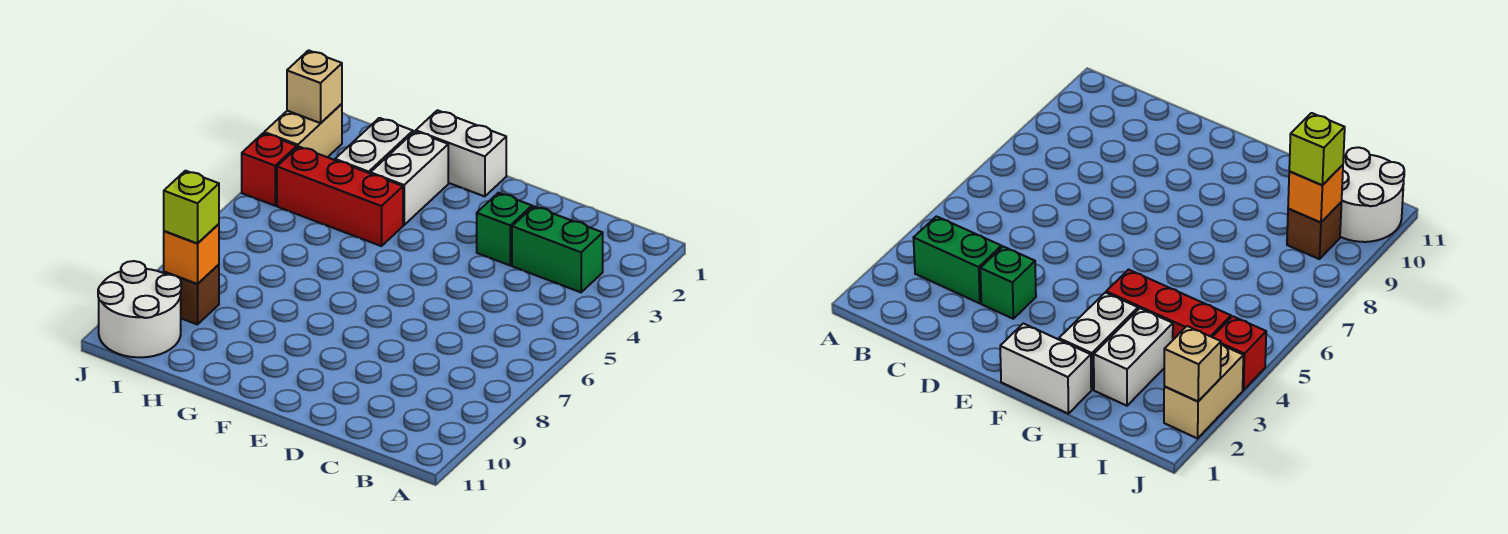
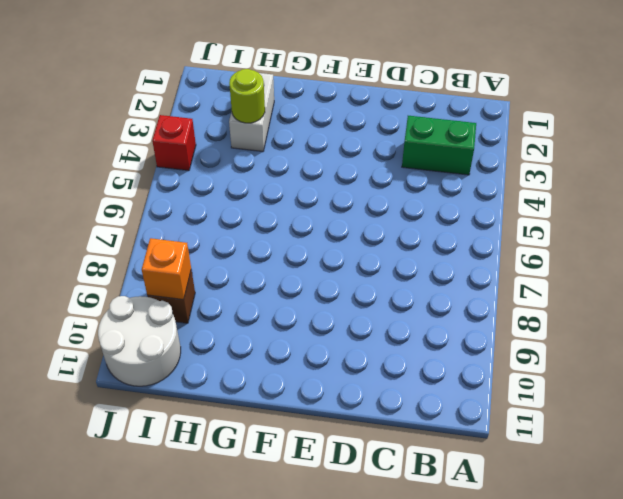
lime 1x1 round brick [229,69,265,123] -> none
none -> green 1x1 brick [477,193,532,265]
none -> white 1x2 brick [416,110,506,196]
none -> white 1x2 brick [370,131,448,225]

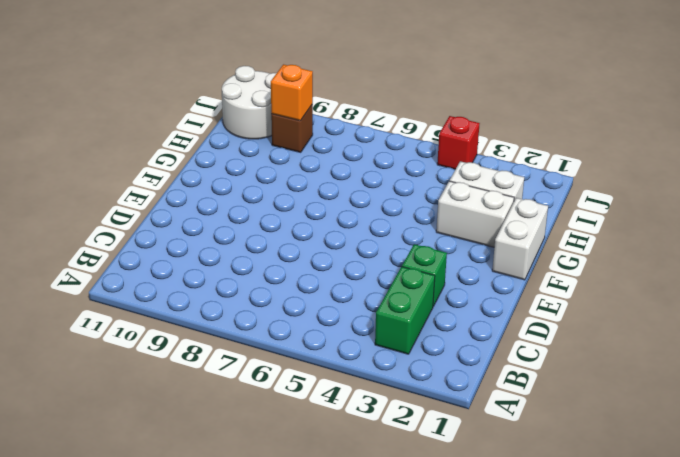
none -> red 1x3 brick [277,147,403,246]
none -> tan 1x2 brick [264,104,342,157]
none -> tan 1x1 brick [287,50,342,123]

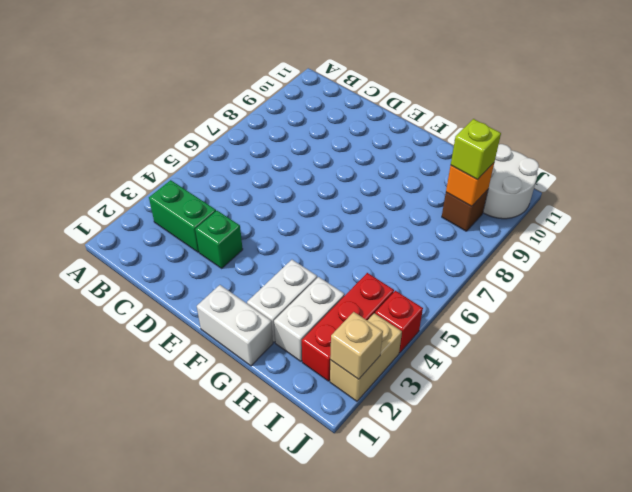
red 1x3 brick [302,273,394,381] -> red 1x3 brick turned to [277,147,403,246]

